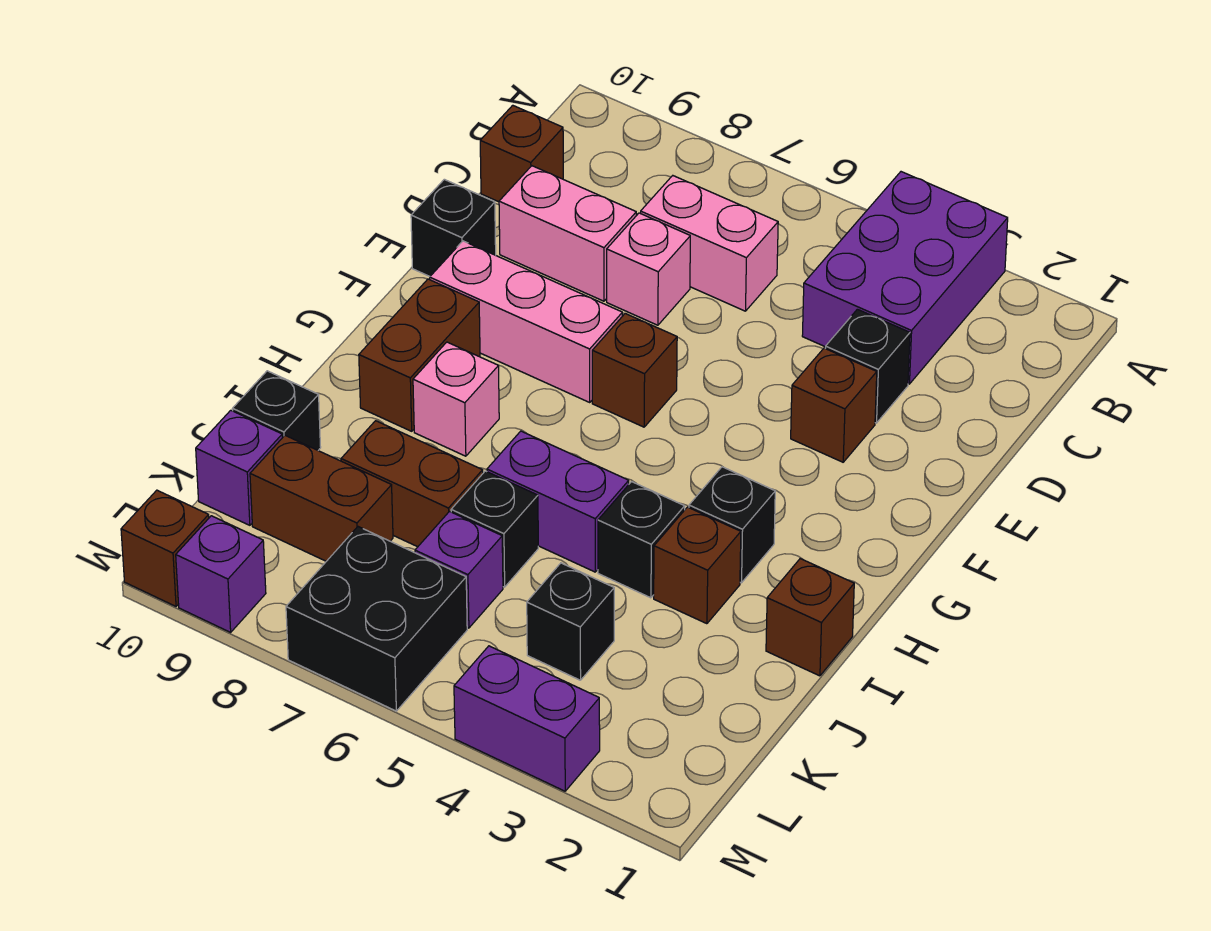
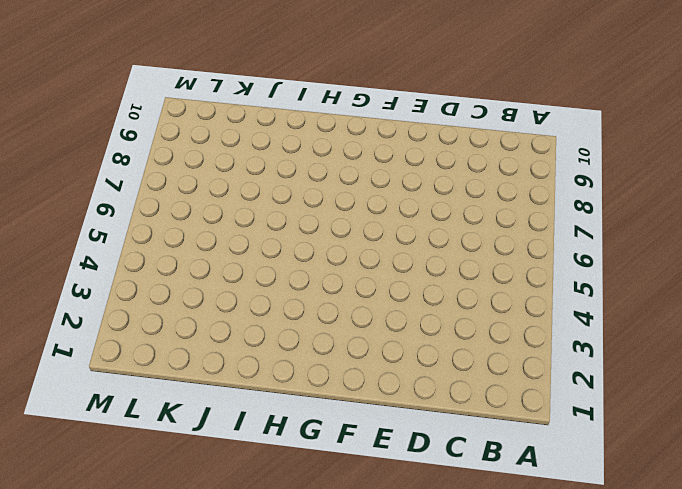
none -> purple 2x3 brick [802,172,1008,384]
none -> pink 1x2 brick [641,176,778,311]
none -> brown 1x1 brick [480,105,563,202]

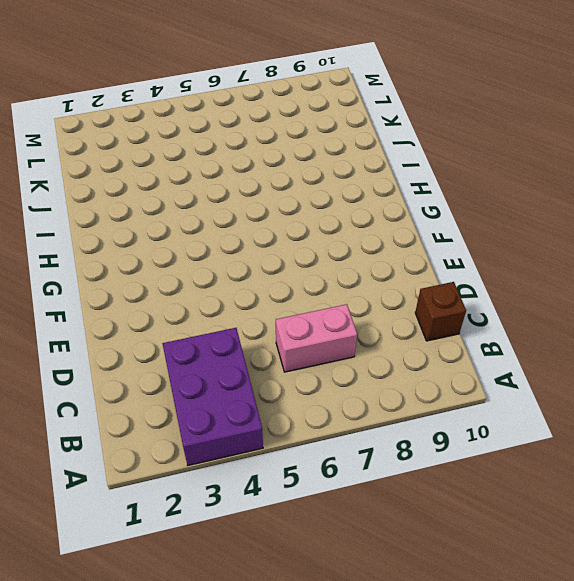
none -> black 1x1 brick [825,309,910,423]
none -> pink 1x1 brick [607,213,690,325]
none -> pink 1x2 brick [499,166,636,301]

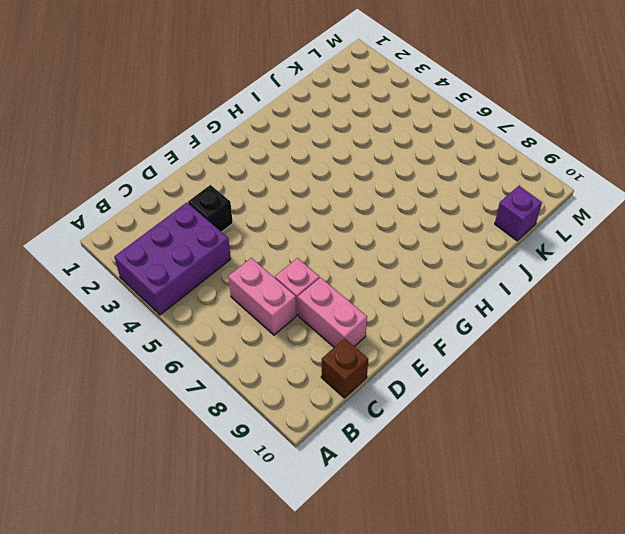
none -> brown 1x1 brick [791,348,877,462]
none -> black 1x1 brick [411,179,496,276]
none -> brown 1x1 brick [592,313,677,427]

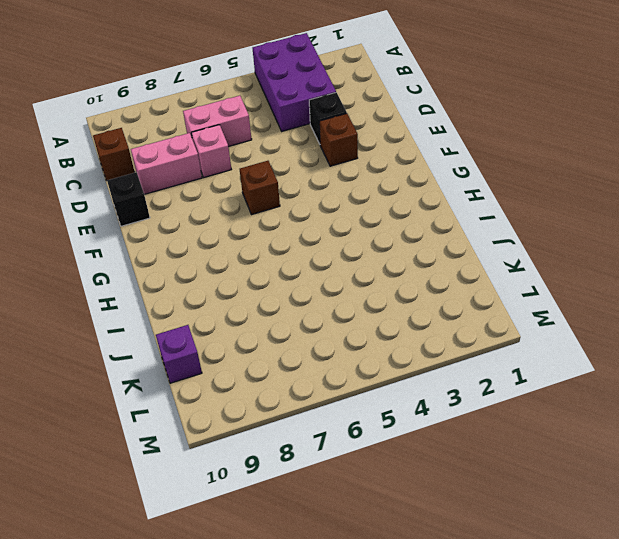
none -> pink 1x3 brick [430,241,622,402]
none -> brown 1x2 brick [359,279,480,431]
none -> black 1x1 brick [689,467,775,583]

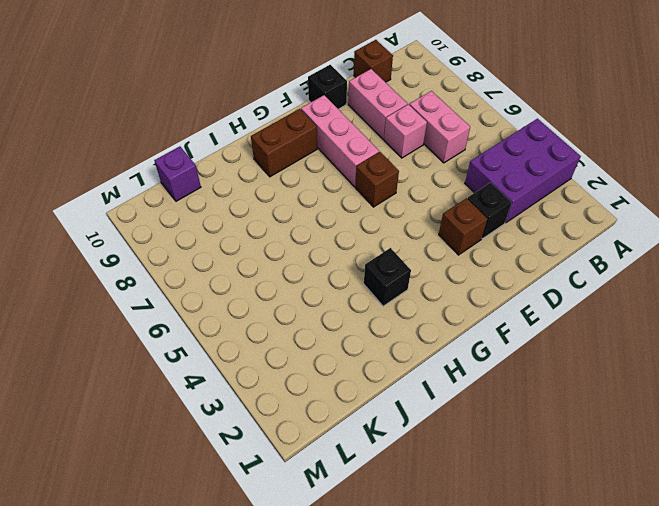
none -> pink 1x1 brick [413,342,499,456]
none -> brown 1x1 brick [766,559,854,676]
none -> brown 1x1 brick [654,507,741,624]

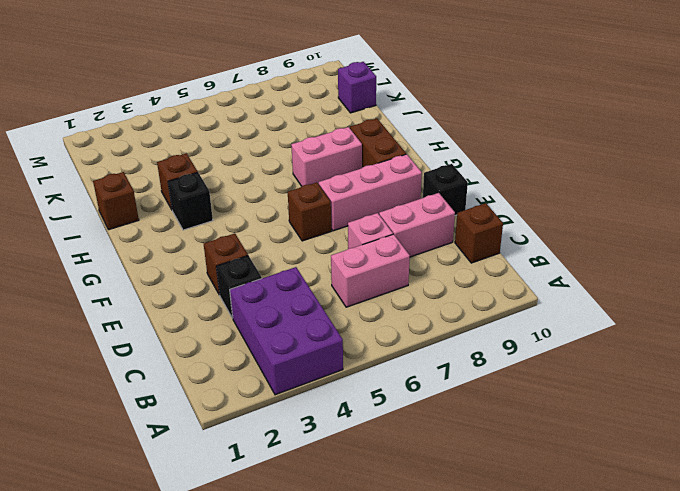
pink 1x2 brick [291,127,362,186] -> pink 1x1 brick [413,342,499,456]
none -> black 1x1 brick [598,482,685,598]
none -> purple 1x2 brick [487,431,629,572]
none -> black 1x1 brick [451,471,538,587]

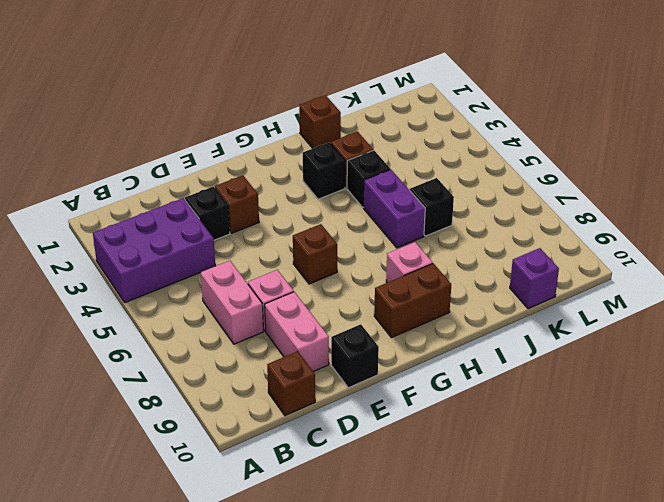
none -> pink 1x3 brick [430,241,622,402]
none -> brown 1x2 brick [341,421,483,547]
none -> black 1x1 brick [232,371,321,450]

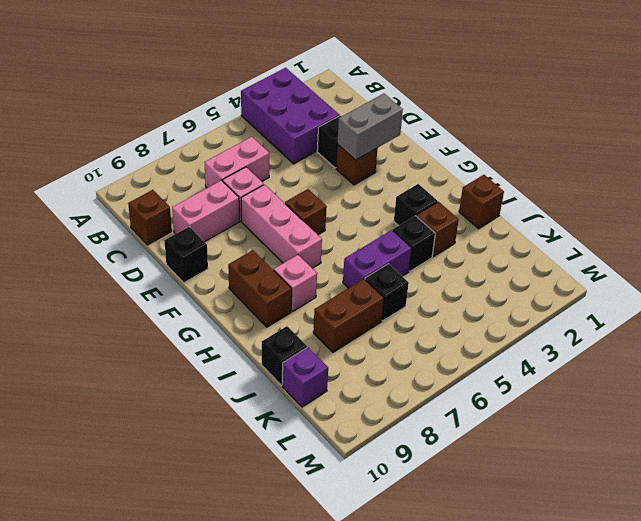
grey 1x2 brick [337,94,403,160] -> none
pink 1x3 brick [241,185,322,268] -> pink 1x3 brick turned to [430,241,622,402]
none -> black 1x1 brick [527,563,614,680]
none -> purple 1x1 brick [415,512,503,628]
none -> brown 1x2 brick [250,436,393,561]

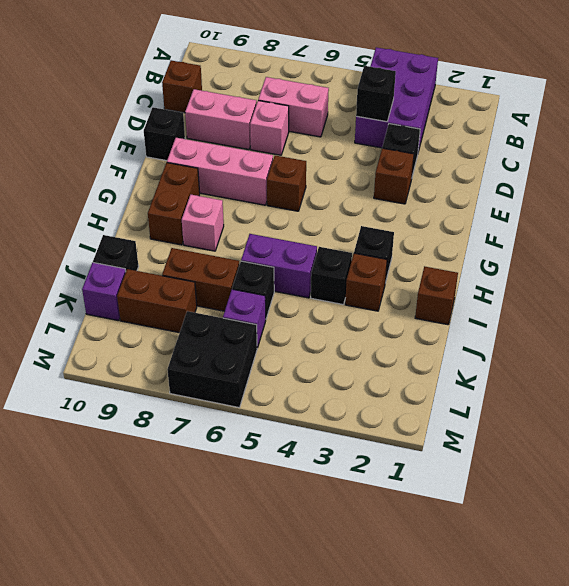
black 1x1 brick [356,66,396,122] -> black 1x1 brick moved to [527,563,614,680]
none -> purple 1x2 brick [454,646,600,791]
none -> purple 1x1 brick [176,516,266,632]
none -> brown 1x1 brick [121,490,209,606]

